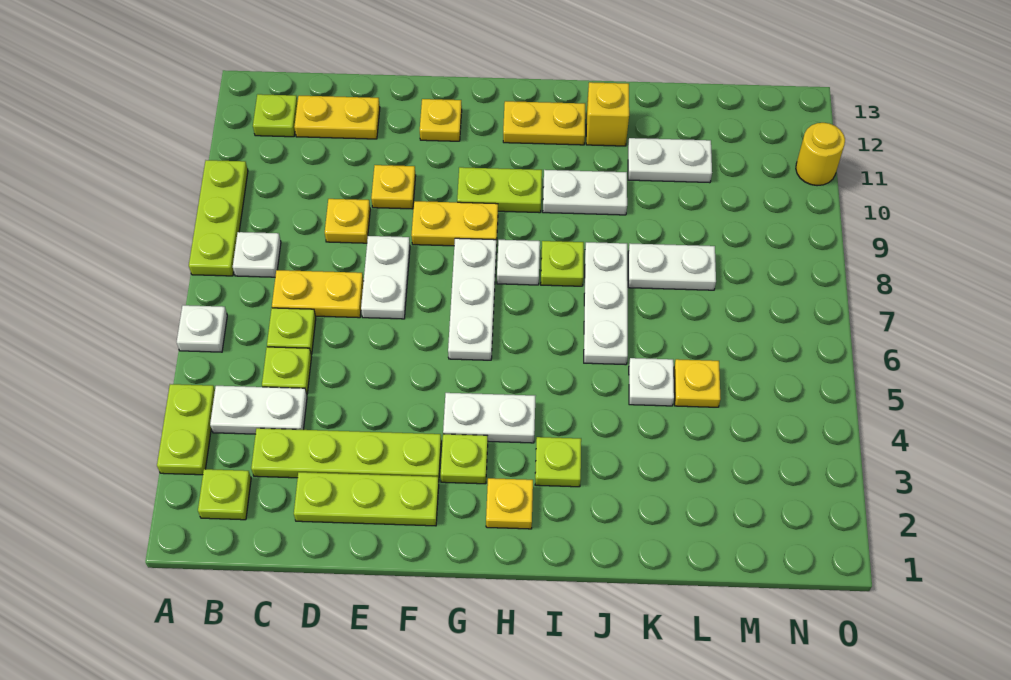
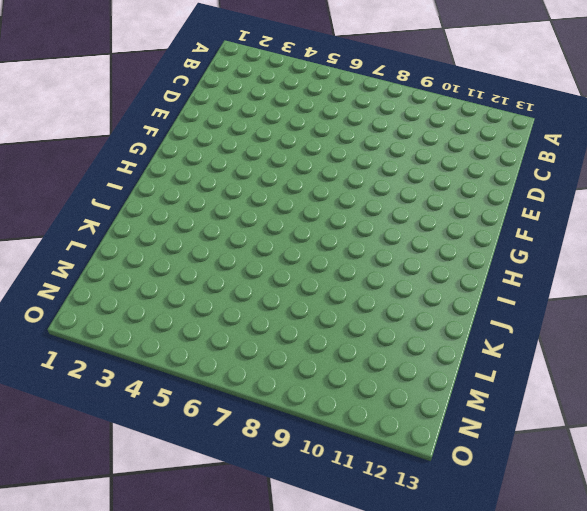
none -> lime 1x2 plate [157,384,215,475]
none -> white 1x1 plate [177,305,227,352]
none -> lime 1x3 plate [189,160,248,276]
none -> lime 1x1 plate [198,469,251,520]

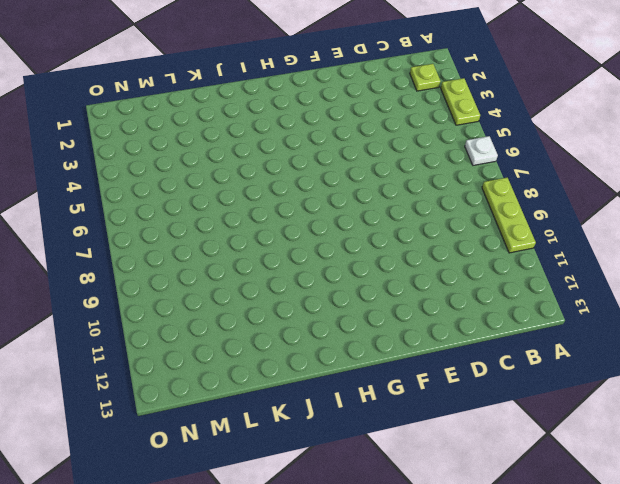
none -> white 1x2 plate [210,386,307,434]
none -> white 1x1 plate [233,232,281,277]
none -> lime 1x1 plate [253,94,298,137]
none -> lime 1x4 plate [251,428,441,481]

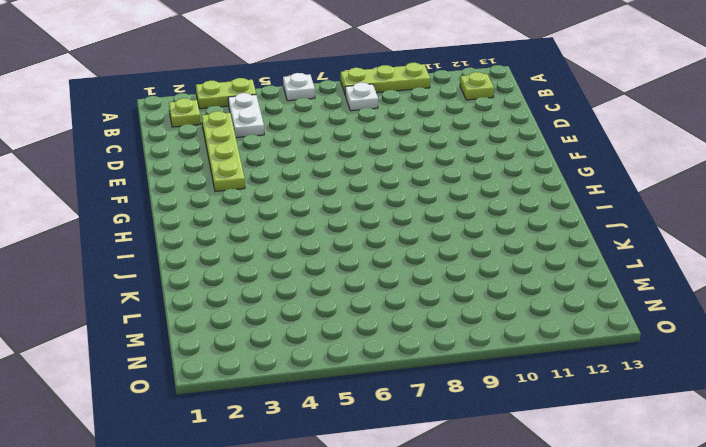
none -> lime 1x1 plate [262,347,311,394]
none -> lime 1x1 plate [267,308,316,355]
none -> yellow 1x2 plate [272,270,364,318]
none -> yellow 1x2 plate [294,96,380,139]

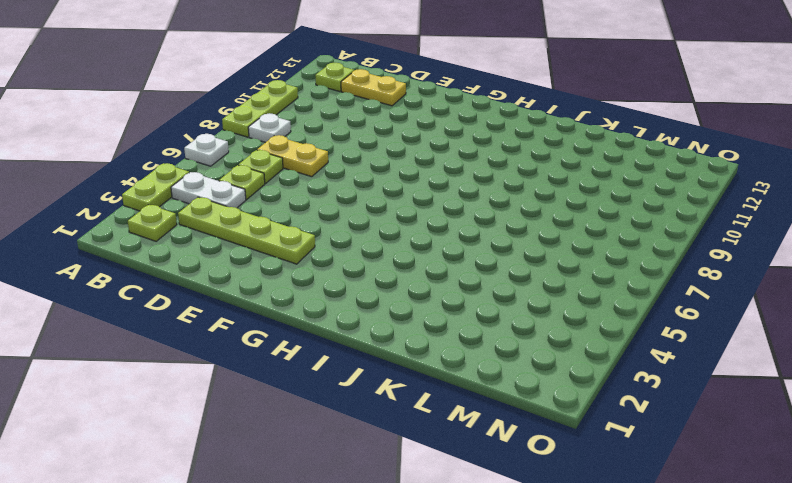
none -> lime 1x3 plate [294,472,439,526]
none -> yellow 1x1 plate [325,199,370,243]
none -> white 1x2 plate [361,236,410,319]
none -> yellow 1x1 plate [371,165,416,209]

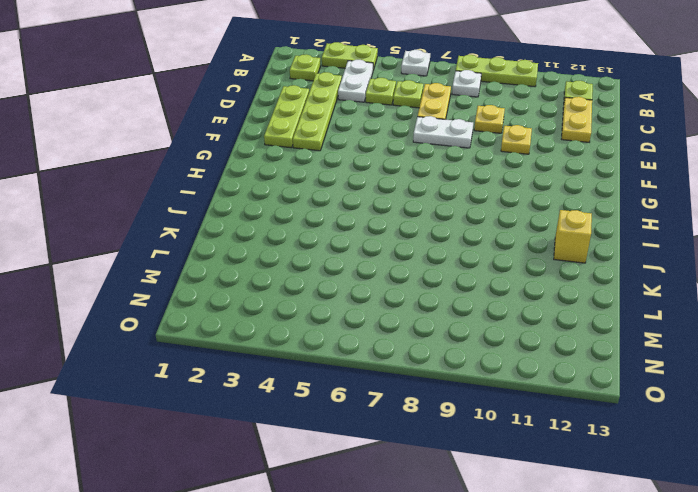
none -> yellow 1x2 plate [411,201,498,247]
none -> yellow 1x1 plate [420,99,462,141]
none -> lime 1x1 plate [441,434,488,484]
none -> white 1x2 plate [443,393,535,443]

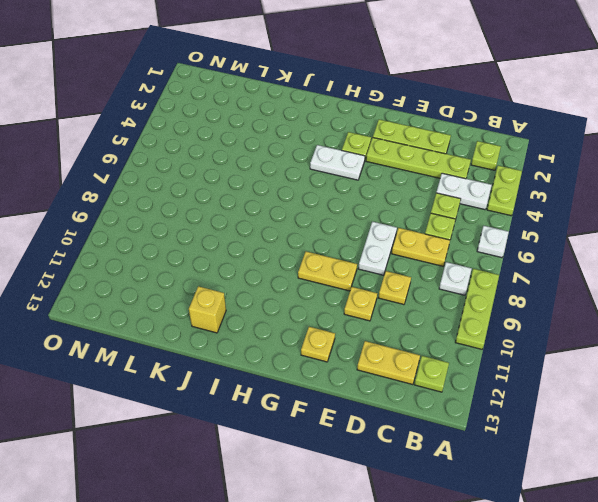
none -> white 1x3 plate [448,238,496,360]
none -> lime 1x2 plate [457,167,542,213]
none -> yellow 1x1 plate [486,478,533,529]
none -> white 1x1 plate [497,240,540,285]

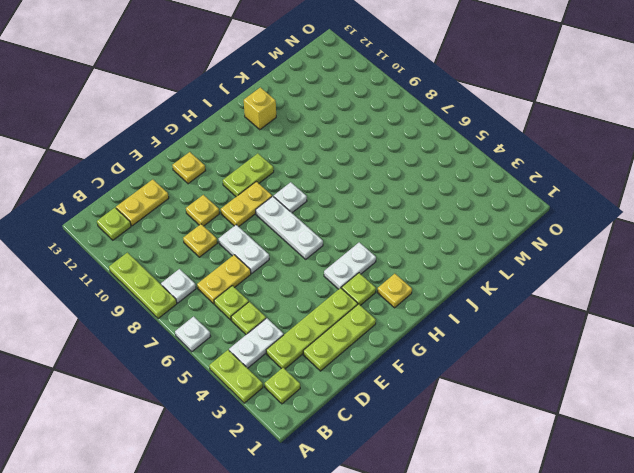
none -> yellow 1x2 plate [503,101,585,145]
none -> lime 1x1 plate [535,437,581,487]
none -> lime 1x1 plate [541,241,584,286]
none -> white 1x2 plate [543,170,627,215]

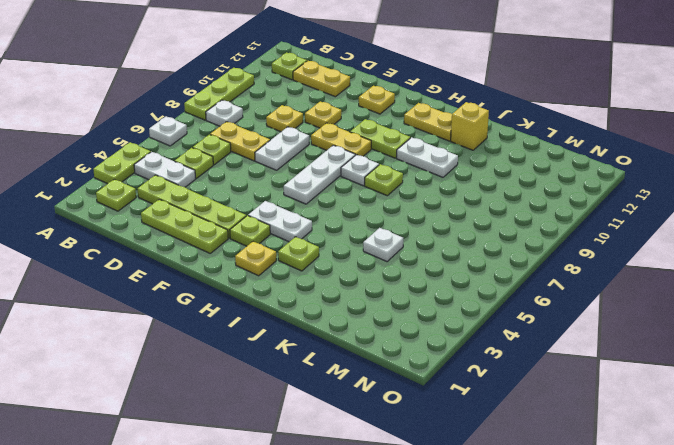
none -> white 1x3 plate [584,242,628,365]
none -> white 1x2 plate [628,244,716,290]
none -> white 1x2 plate [628,138,712,183]
none -> yellow 1x1 plate [674,359,721,407]

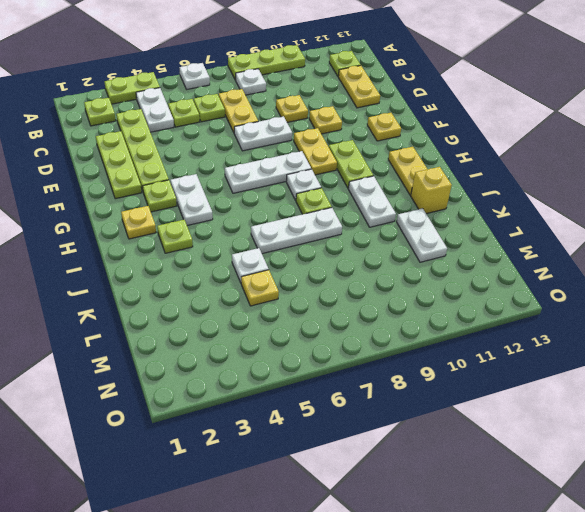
none -> white 1x2 plate [628,244,716,290]
none -> yellow 1x1 round brick [796,123,845,186]

